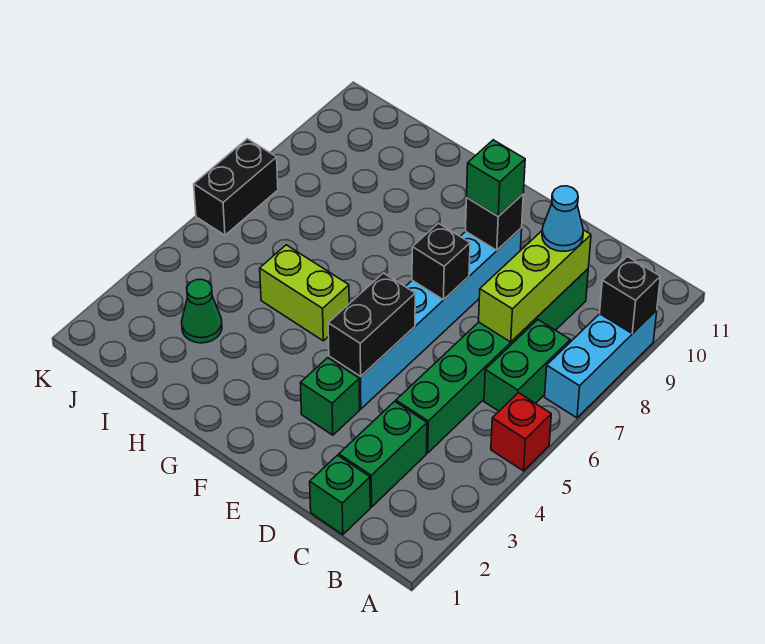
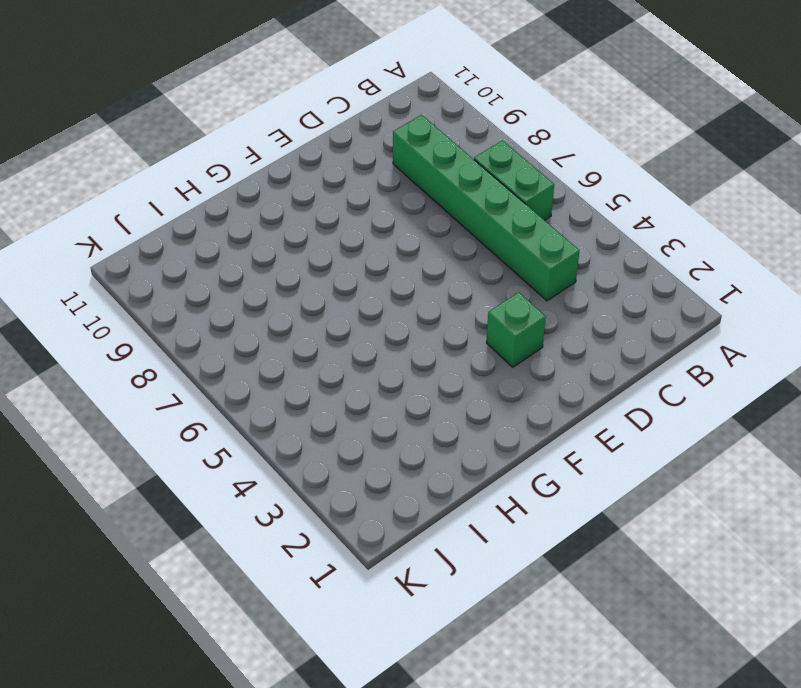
none -> red 1x1 brick [491,393,551,471]
none -> cyan 1x3 brick [545,310,657,418]
none -> green 1x1 brick [310,455,370,535]

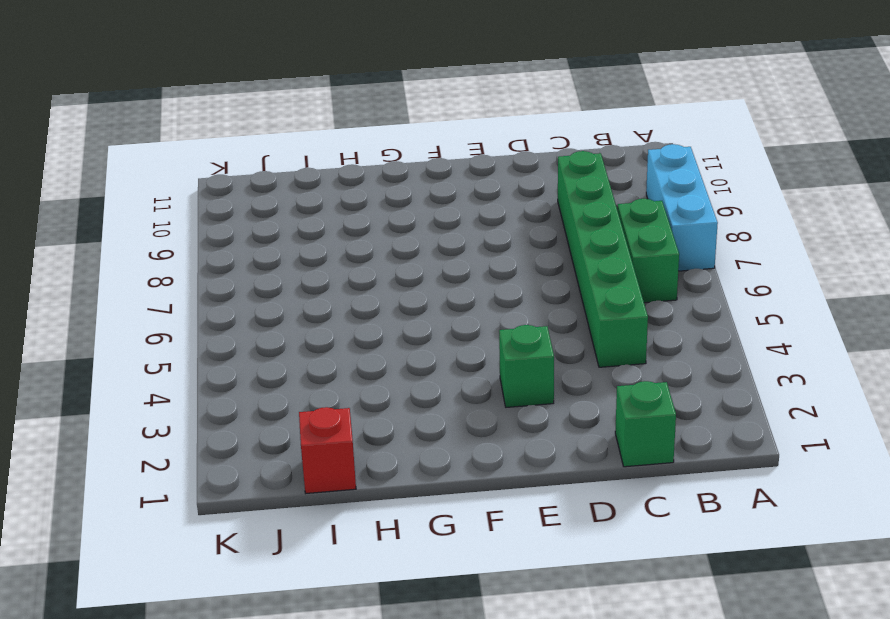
red 1x1 brick [299,407,356,493] -> red 1x1 brick moved to [491,393,551,471]
none -> green 1x2 brick [339,401,427,507]
none -> cyan 1x6 brick [329,228,522,409]
none -> lime 1x2 brick [260,245,349,341]

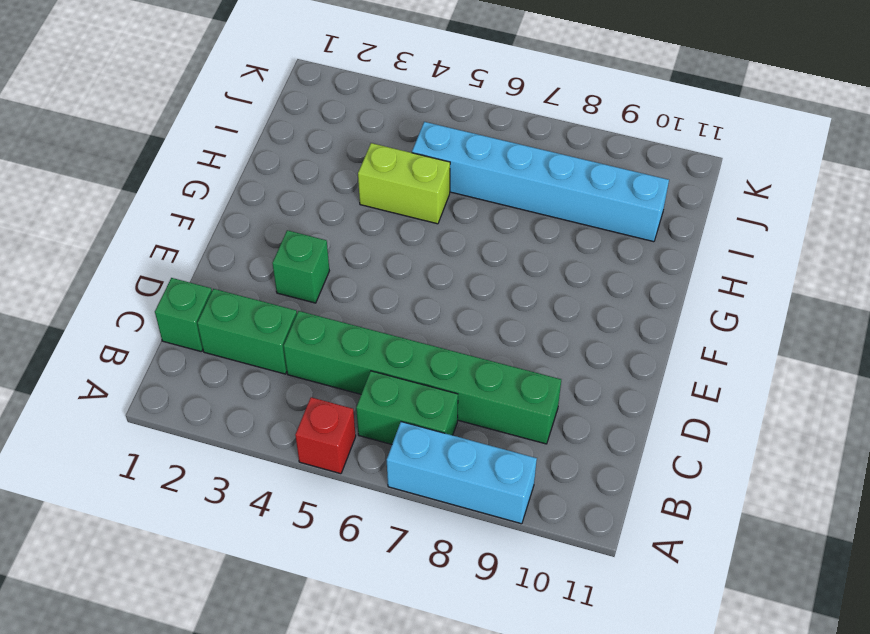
lime 1x2 brick [358,143,450,224] -> lime 1x2 brick turned to [260,245,349,341]
cyan 1x6 brick [412,122,669,242] -> cyan 1x6 brick moved to [329,228,522,409]
none -> green 1x1 cone [182,279,222,343]
none -> black 1x2 brick [194,139,278,235]
none -> black 1x1 brick [600,256,660,334]

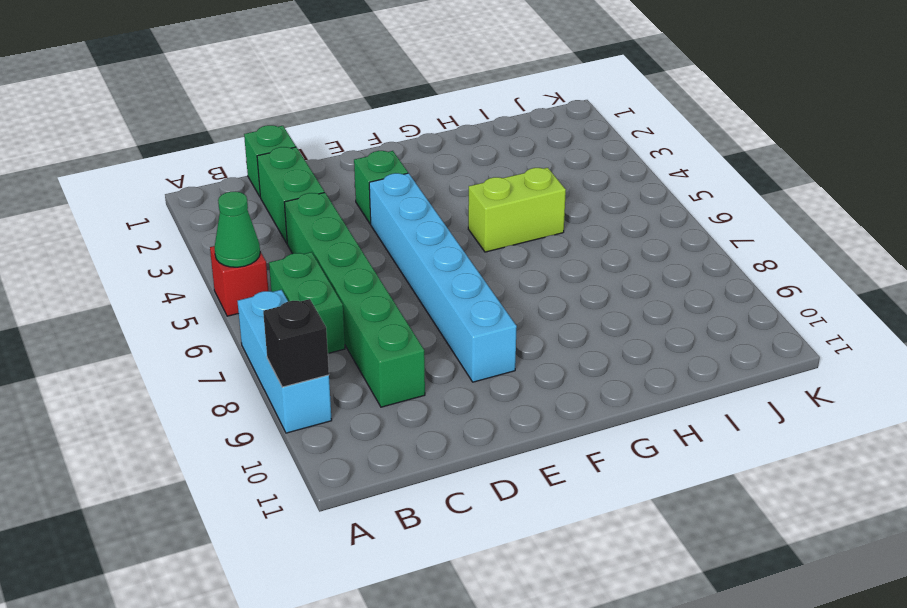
green 1x1 cone [214,192,260,267] -> green 1x1 cone moved to [182,279,222,343]
none -> black 1x2 brick [194,139,278,235]
none -> lime 1x3 brick [479,230,591,342]
none -> black 1x2 brick [328,273,415,377]

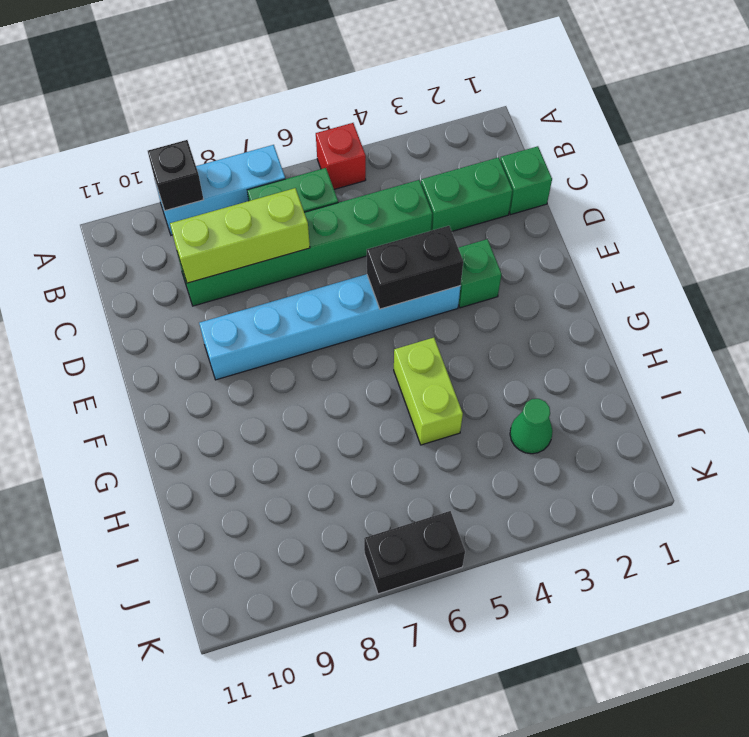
none -> black 1x1 brick [412,223,470,300]
none -> black 1x1 brick [465,194,523,250]
none -> cyan 1x1 cone [542,186,583,251]

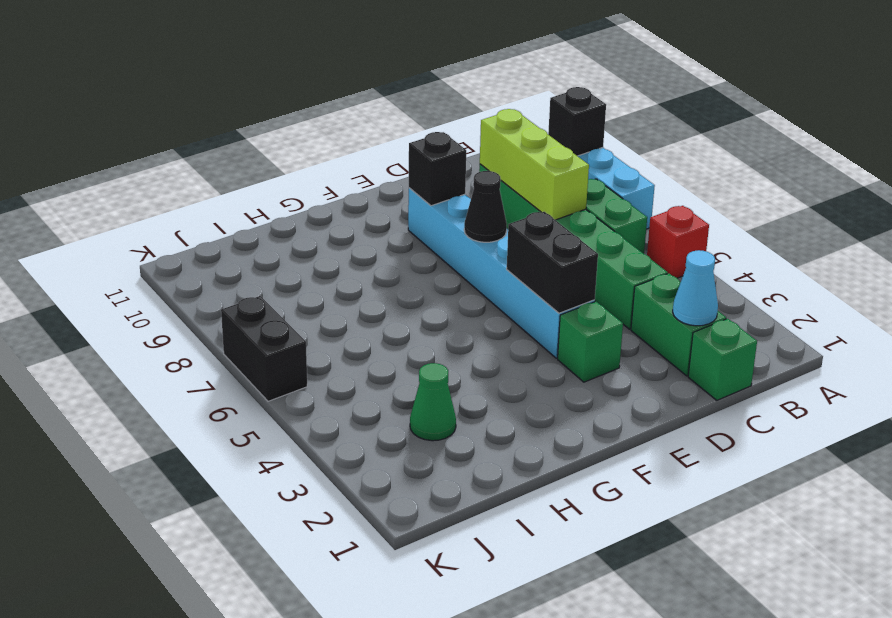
cyan 1x1 cone [673,250,718,326] -> cyan 1x1 cone moved to [542,186,583,251]
black 1x1 cone [464,171,507,242] -> black 1x1 brick [412,223,470,300]
none -> lime 1x2 brick [260,245,349,341]
none -> green 1x1 brick [467,140,525,216]

